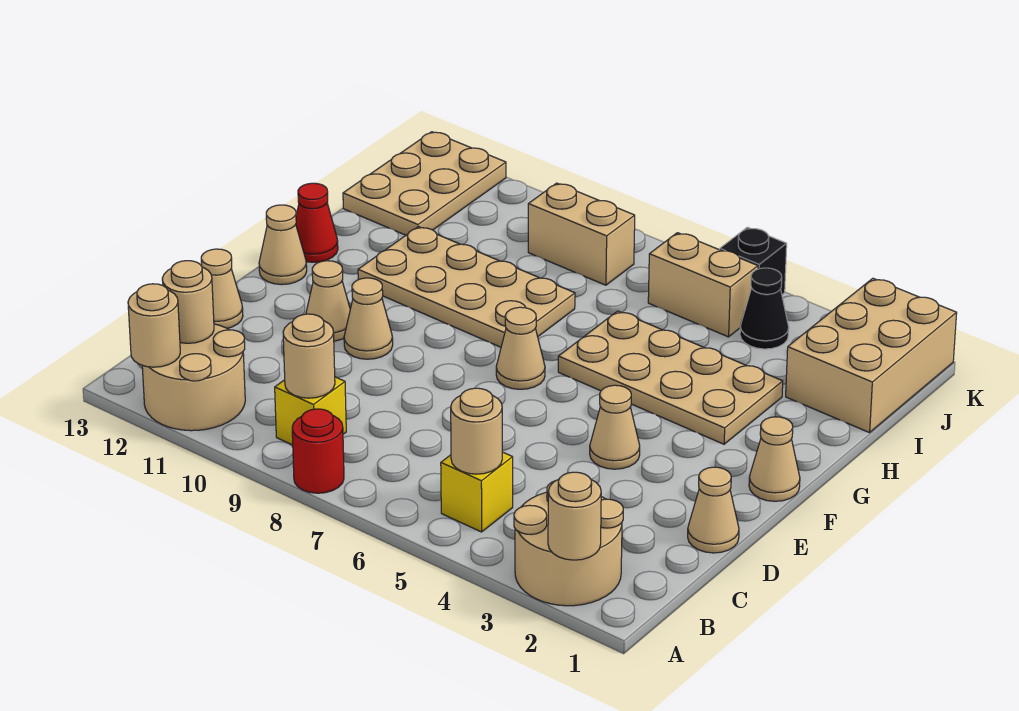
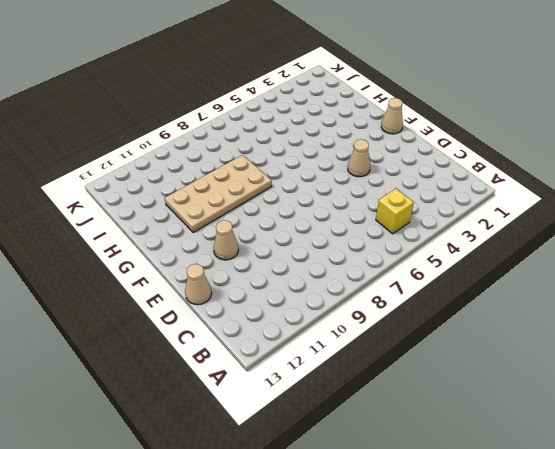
none -> tan 2x2 round brick [514,481,623,606]
none -> red 1x1 round brick [292,409,344,493]
none -> tan 2x2 round brick [142,324,245,431]

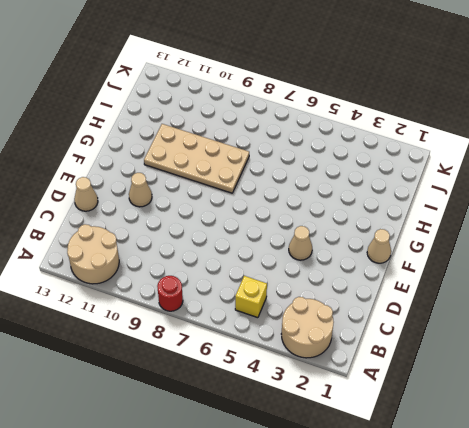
none -> yellow 1x1 brick [275,377,346,445]
none -> tan 1x1 cone [688,467,739,553]
none -> tan 1x1 cone [344,278,393,359]

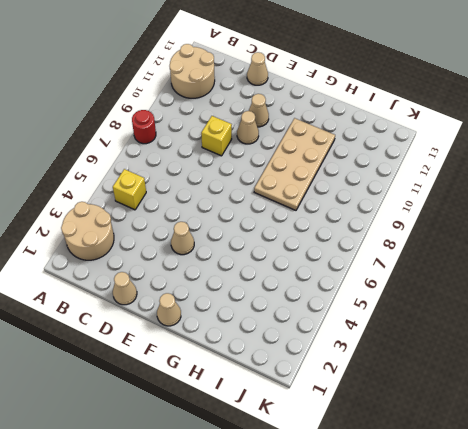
yellow 1x1 brick [201,116,232,156] -> yellow 1x1 brick moved to [275,377,346,445]
none -> tan 1x1 cone [496,307,545,389]
none -> tan 1x1 cone [259,205,307,285]
none -> tan 2x4 plate [558,311,783,444]

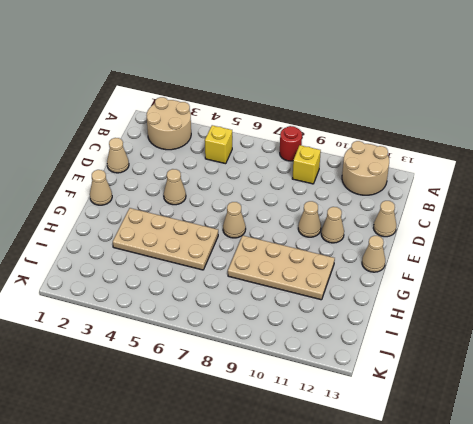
none -> red 1x1 cone [296,183,338,262]
none -> tan 2x3 brick [786,278,957,433]
none -> tan 2x3 plate [343,132,506,235]

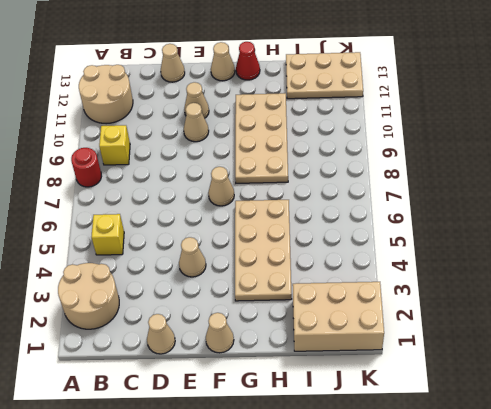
none -> black 1x1 cone [740,268,789,349]
none -> tan 1x2 brick [648,233,758,337]
none -> tan 1x2 brick [528,183,635,285]

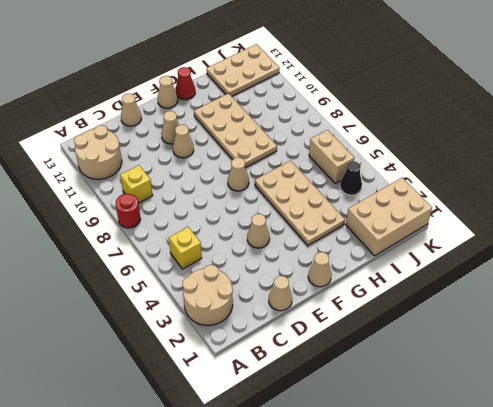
none -> tan 1x2 brick [528,183,635,285]
none -> black 1x1 brick [720,227,787,294]
none -> tan 1x1 round brick [548,472,601,560]

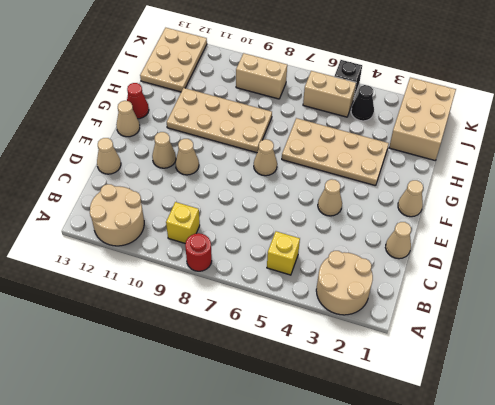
none -> tan 1x1 round brick [548,472,601,560]
none -> tan 1x1 round brick [128,284,180,367]
none -> tan 1x1 round brick [451,388,502,474]

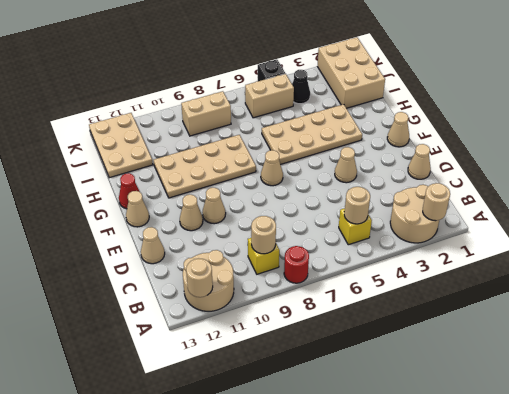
none -> tan 1x1 round brick [162,261,214,343]

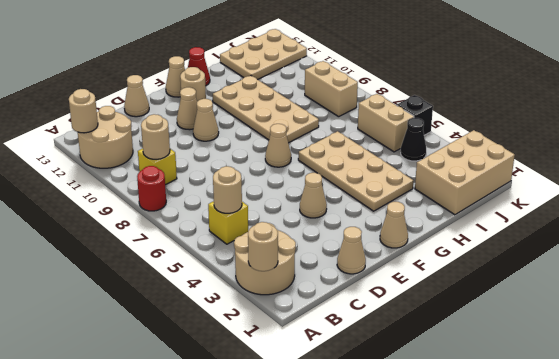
tan 1x1 round brick [180,67,206,101] -> tan 1x1 round brick moved to [162,261,214,343]

